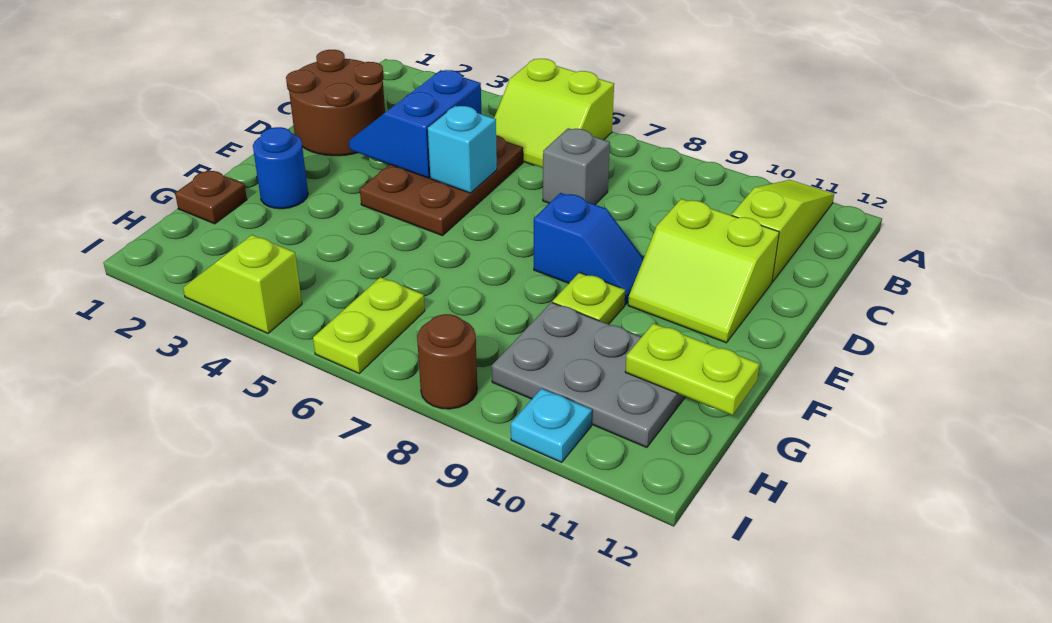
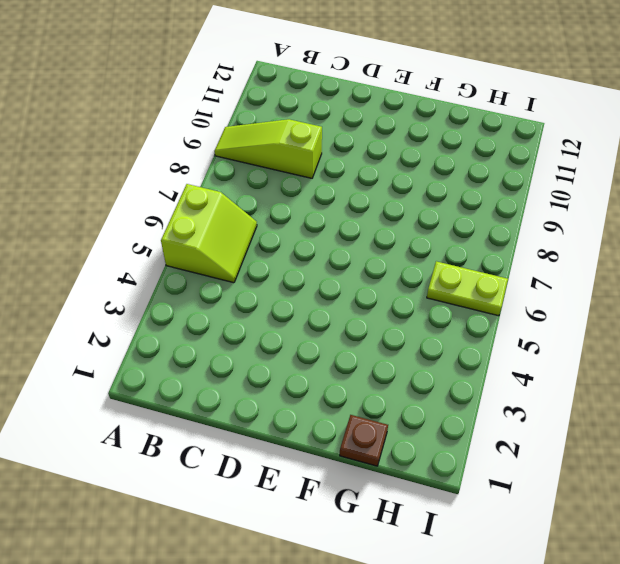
lime 1x3 slope [214,119,322,178] -> lime 1x3 slope moved to [732,180,834,282]
none -> brown 2x2 round brick [286,50,385,156]
none -> brown 2x3 plate [360,135,523,236]
none -> grey 1x1 brick [543,128,610,205]

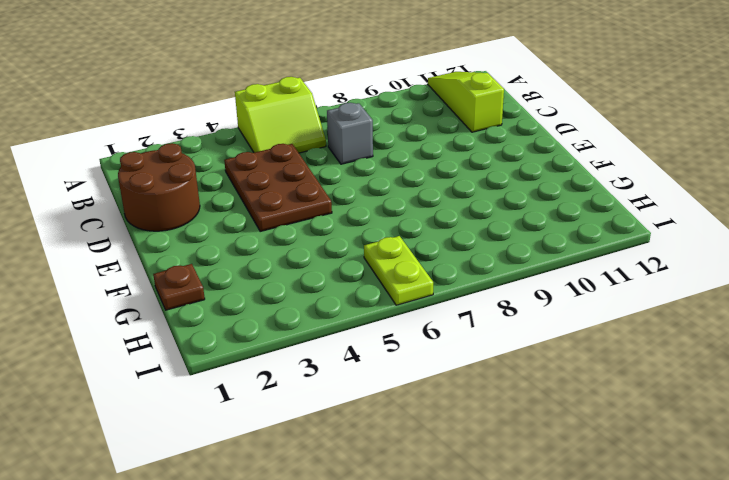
none -> lime 2x2 slope [628,199,779,343]
none -> blue 1x2 slope [534,193,644,305]
none -> blue 1x1 round brick [253,127,308,209]

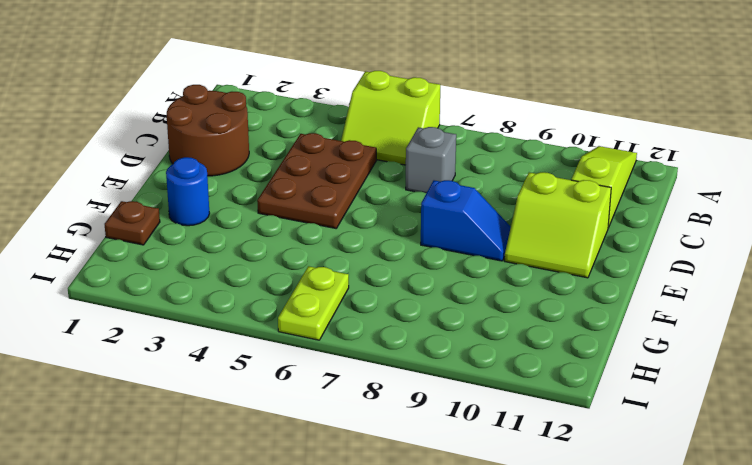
none -> lime 1x1 plate [553,273,625,324]
none -> grey 2x3 plate [492,302,685,448]
none -> lime 1x2 slope [183,235,302,333]

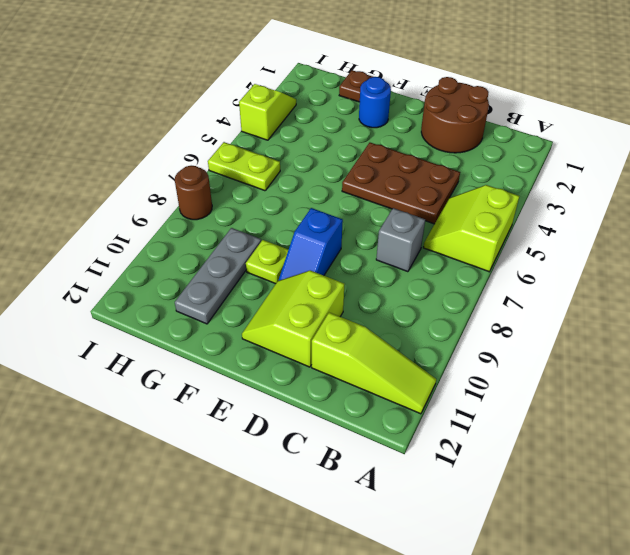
grey 1x3 plate [175,228,261,324] -> grey 2x3 plate [492,302,685,448]
none -> cyan 1x1 plate [511,389,592,462]
none -> blue 2x2 slope [349,70,481,178]
none -> cyan 1x1 brick [428,106,497,193]

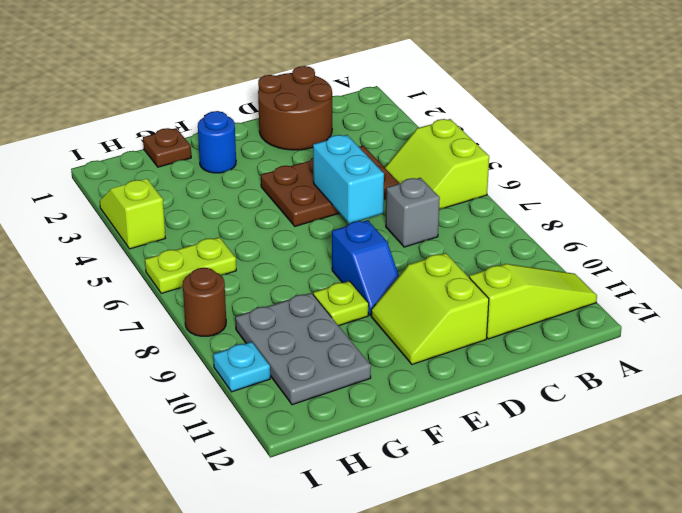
cyan 1x2 brick [313,135,384,224] -> cyan 1x1 brick [428,106,497,193]
none -> blue 2x2 slope [349,70,481,178]
none -> lime 1x2 plate [625,323,759,415]

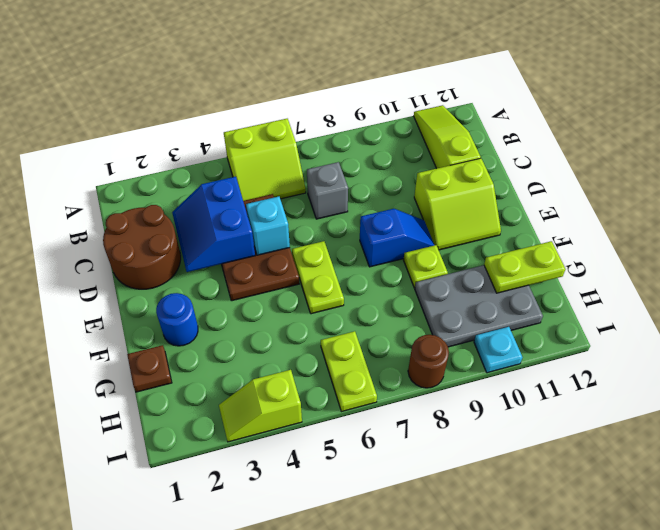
lime 1x2 plate [292,241,344,314] -> none

